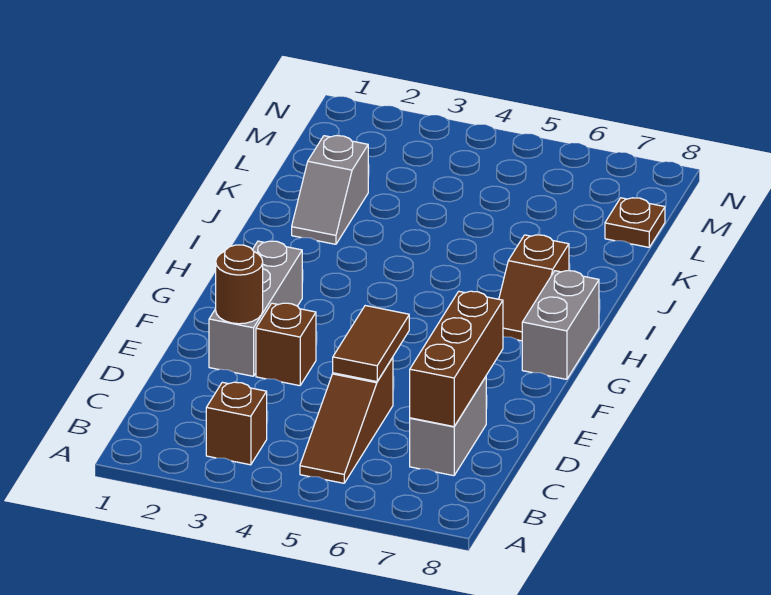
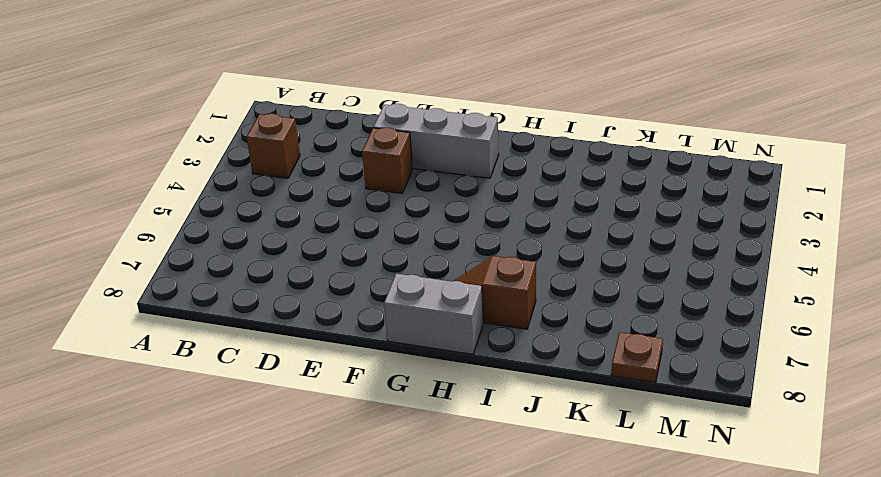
none -> brown 1x3 slope [300,358,393,483]
none -> grey 1x2 brick [410,377,486,476]
none -> grey 1x2 slope [292,136,368,244]

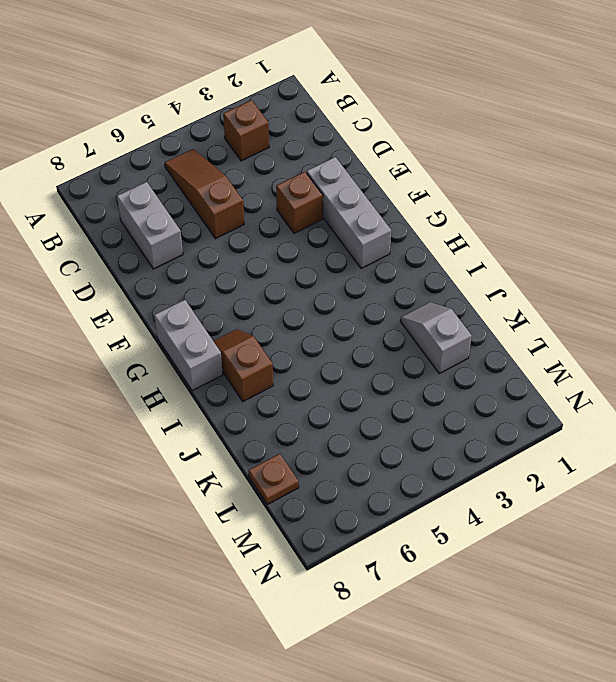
none -> brown 1x3 brick [410,291,503,427]
none -> brown 1x2 tile [333,306,409,382]
none -> brown 1x1 round brick [216,245,263,324]

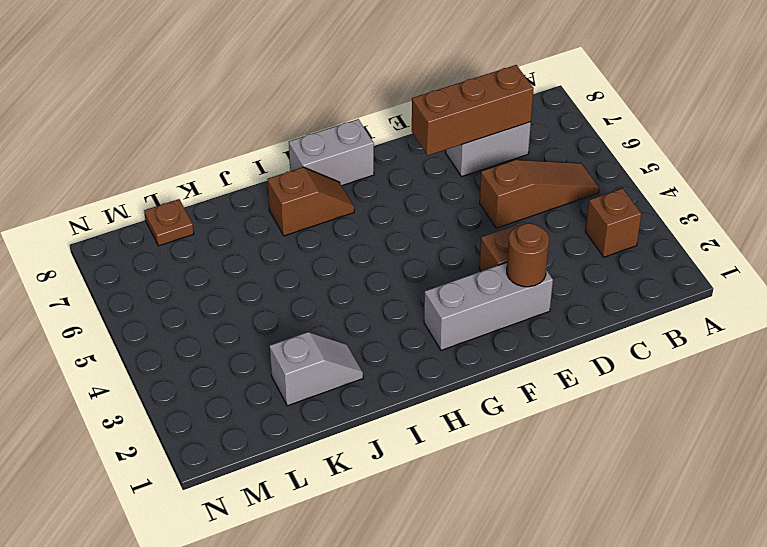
none -> brown 1x2 tile [333,306,409,382]

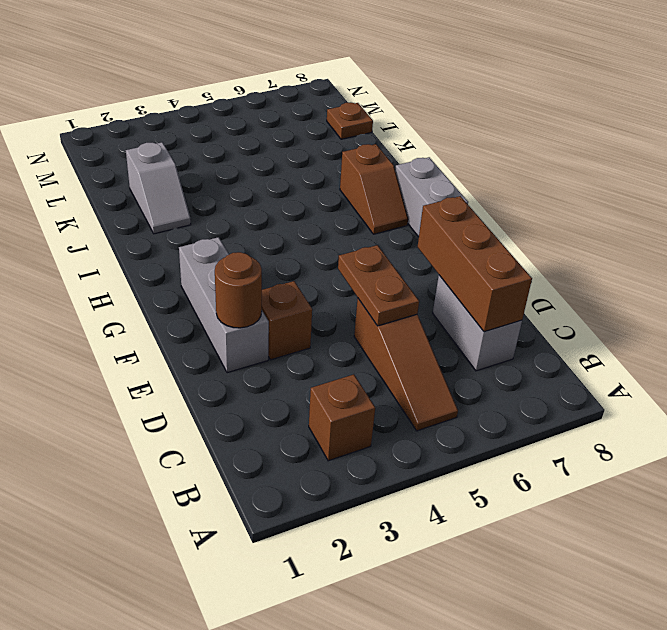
brown 1x2 plate [338,245,419,326] -> brown 1x2 tile [333,306,409,382]

